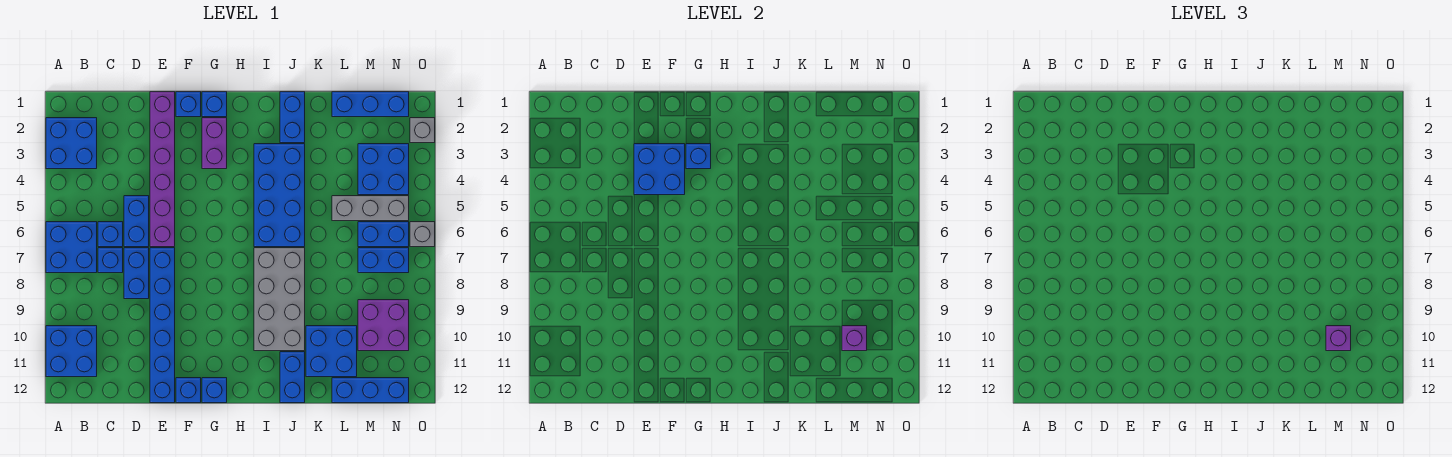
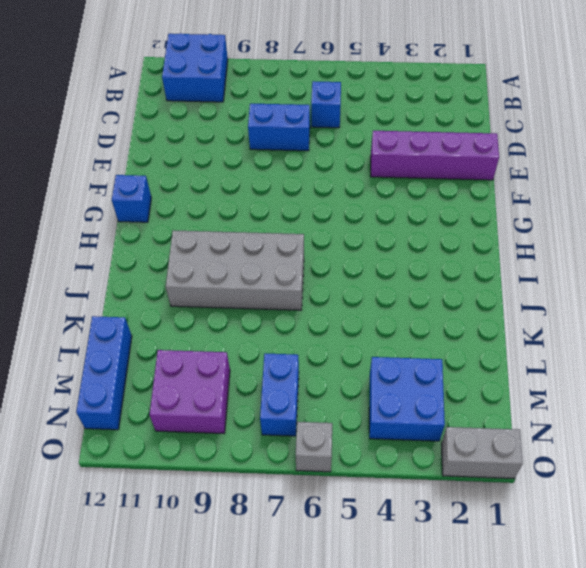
purple 1x4 brick [371,131,499,180] -> purple 1x6 brick [150,92,175,247]
grey 1x2 brick [441,427,523,479] -> grey 1x1 brick [410,118,435,143]
none -> blue 2x2 brick [46,118,97,169]
none -> blue 2x2 brick [46,222,97,273]
none -> blue 1x1 brick [98,248,123,273]
none -> blue 1x2 brick [124,196,149,247]

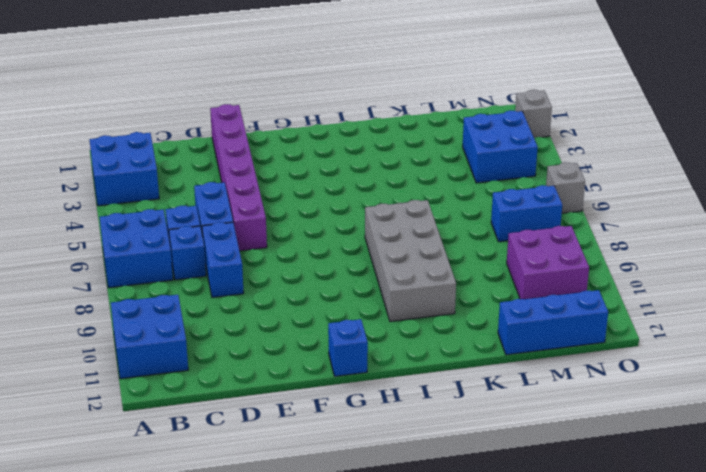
none -> blue 1x6 brick [150,248,175,403]
none -> blue 1x1 brick [176,92,201,117]
none -> blue 1x1 brick [176,378,201,403]
none -> blue 1x1 brick [202,92,227,117]

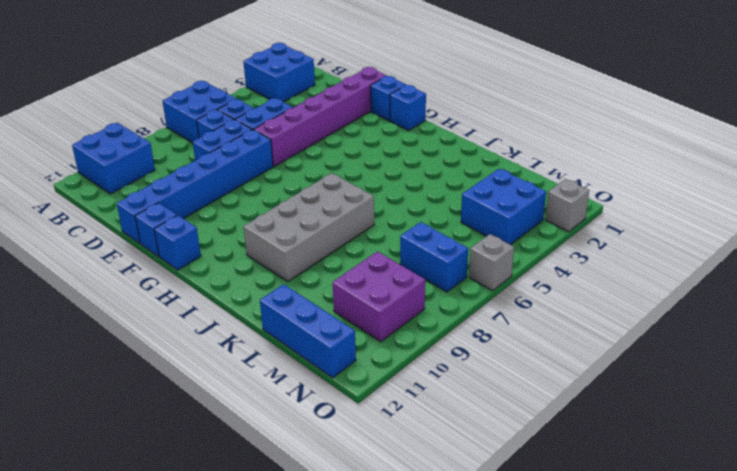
none -> purple 1x2 brick [202,118,227,169]
none -> blue 2x4 brick [254,144,305,247]
none -> blue 1x2 brick [280,92,305,143]
none -> blue 1x2 brick [280,352,305,403]

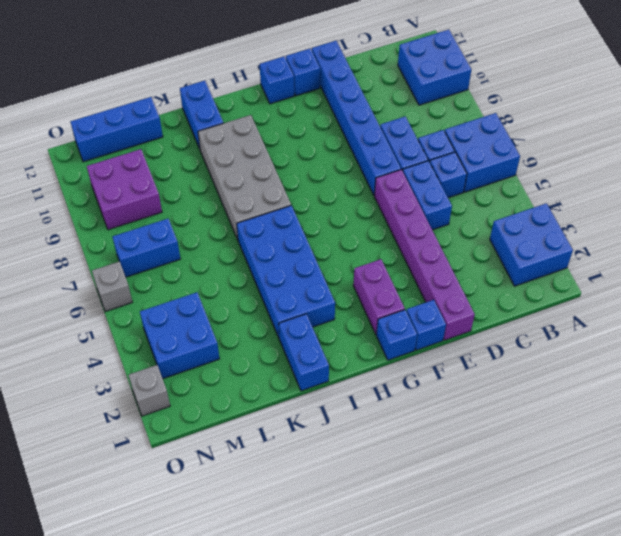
none -> blue 2x2 brick [306,326,357,377]
none -> blue 1x3 brick [332,92,409,117]
none -> grey 1x3 brick [332,196,409,221]
none -> blue 1x2 brick [358,222,409,247]

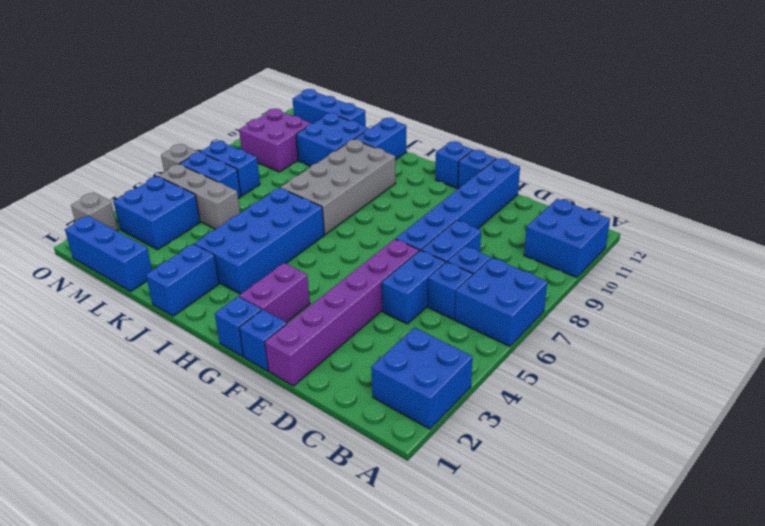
none -> blue 2x2 brick [634,144,685,195]
none -> blue 1x1 brick [686,144,711,169]
none -> purple 1x1 brick [842,326,867,351]
none -> purple 1x1 brick [1326,326,1351,351]

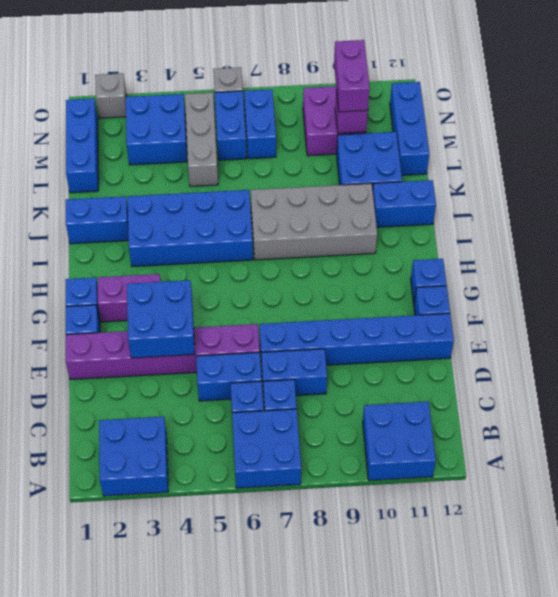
purple 1x2 brick [334,40,370,112] -> purple 1x1 brick [1326,326,1351,351]
none -> blue 1x1 brick [686,144,711,169]

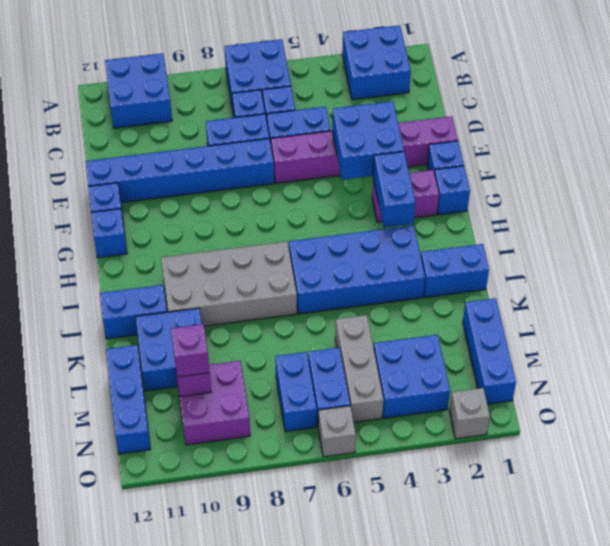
blue 1x2 brick [373,152,416,228] -> blue 1x1 brick [686,144,711,169]

